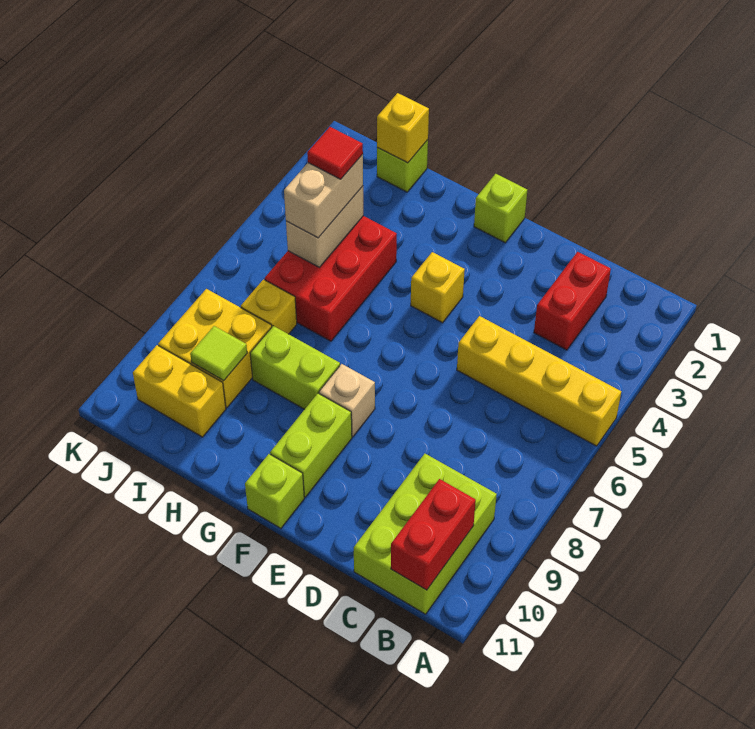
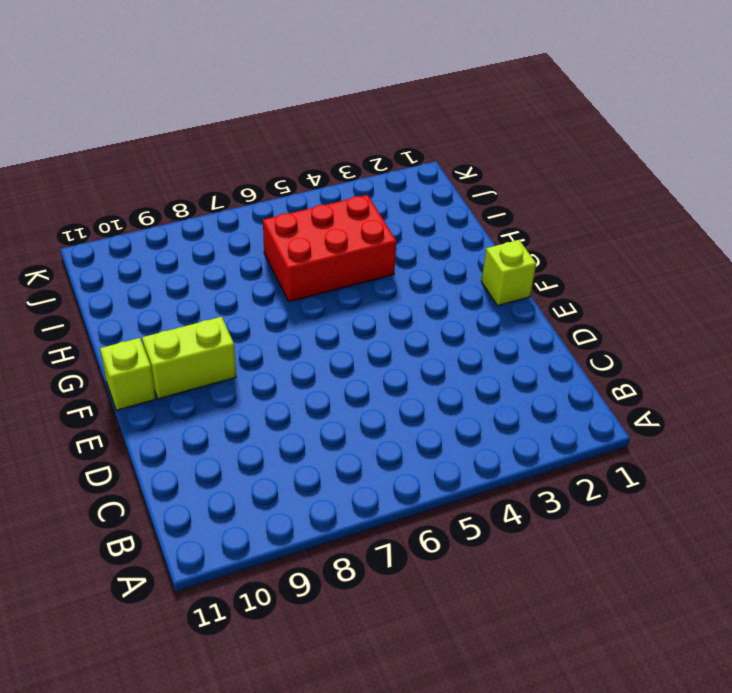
none -> yellow 1x4 brick [457,316,621,446]
none -> lime 2x3 brick [354,454,497,614]
none -> red 1x2 brick [534,252,611,350]

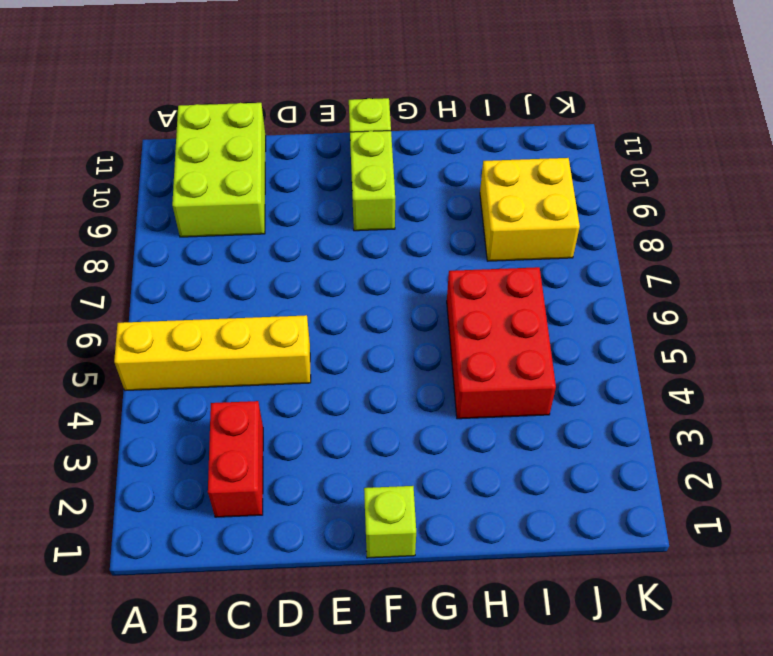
none -> yellow 1x1 brick [411,252,465,323]
none -> tan 1x1 brick [319,364,375,437]
none -> lime 1x2 brick [250,326,340,409]

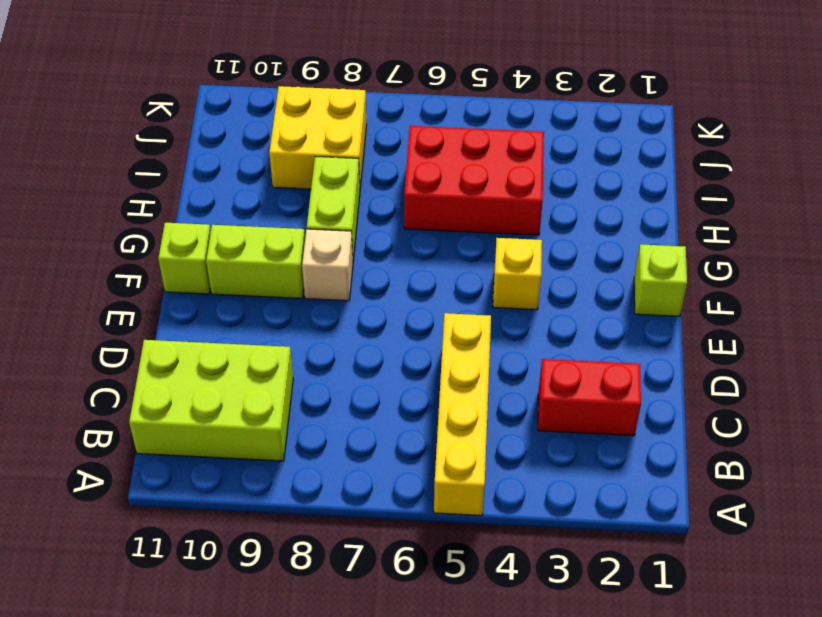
none -> lime 1x1 brick [377,140,428,192]
none -> yellow 1x1 brick [241,280,297,334]
none -> yellow 1x2 brick [133,345,226,437]

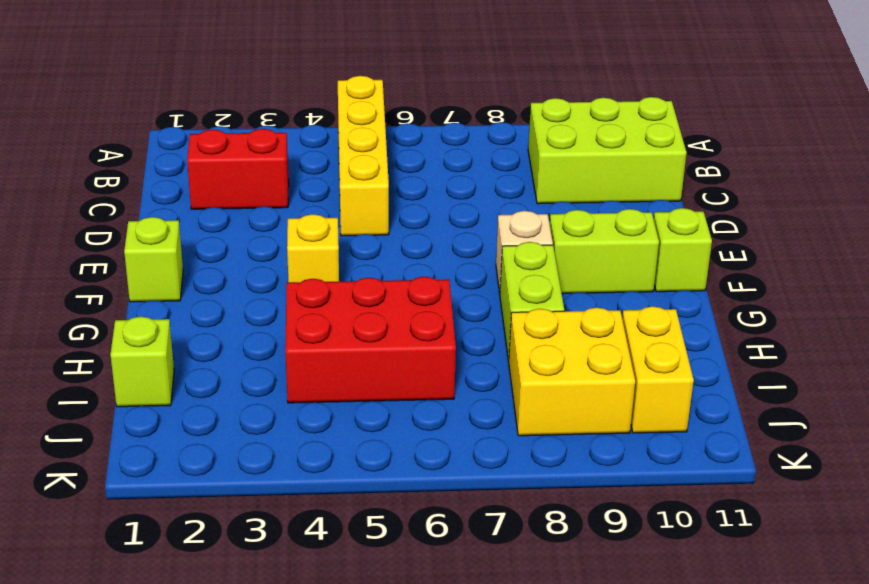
none -> yellow 1x1 brick [241,280,297,334]
none -> red 1x2 brick [391,479,476,590]
none -> yellow 1x1 brick [377,93,429,163]

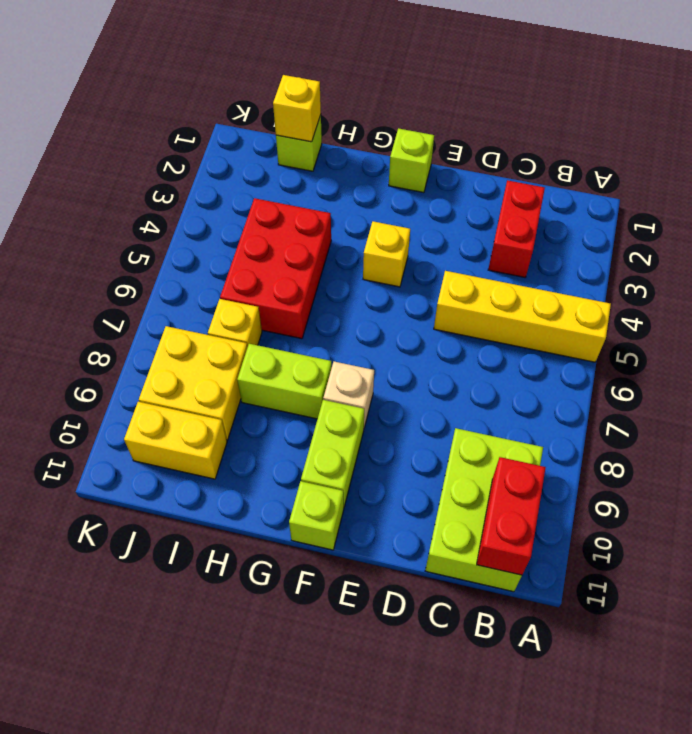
none -> tan 1x2 brick [286,186,363,267]
none -> lime 1x1 tile [190,326,247,381]
none -> tan 1x2 brick [284,154,363,238]

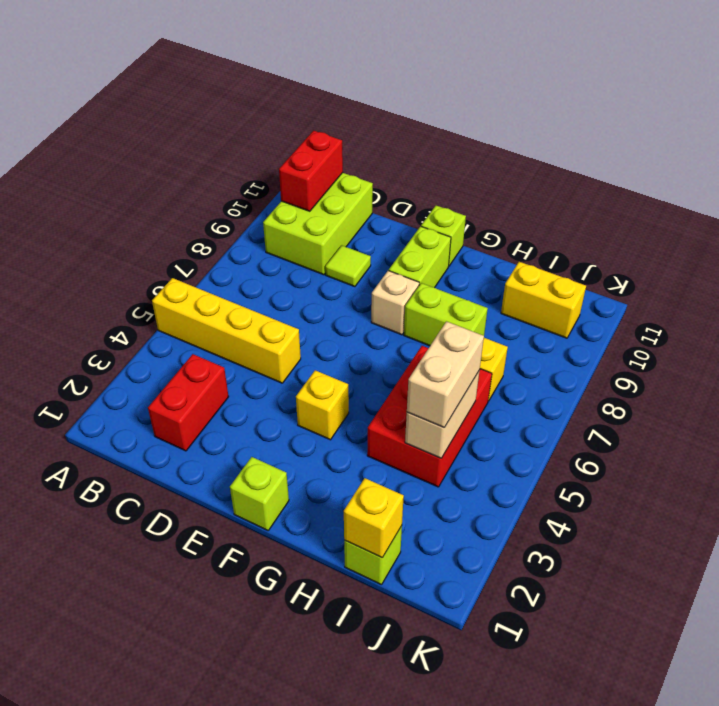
lime 1x1 tile [325,245,371,287] -> lime 1x1 tile moved to [190,326,247,381]
none -> yellow 2x2 brick [158,289,272,408]
none -> red 1x1 tile [307,127,363,179]

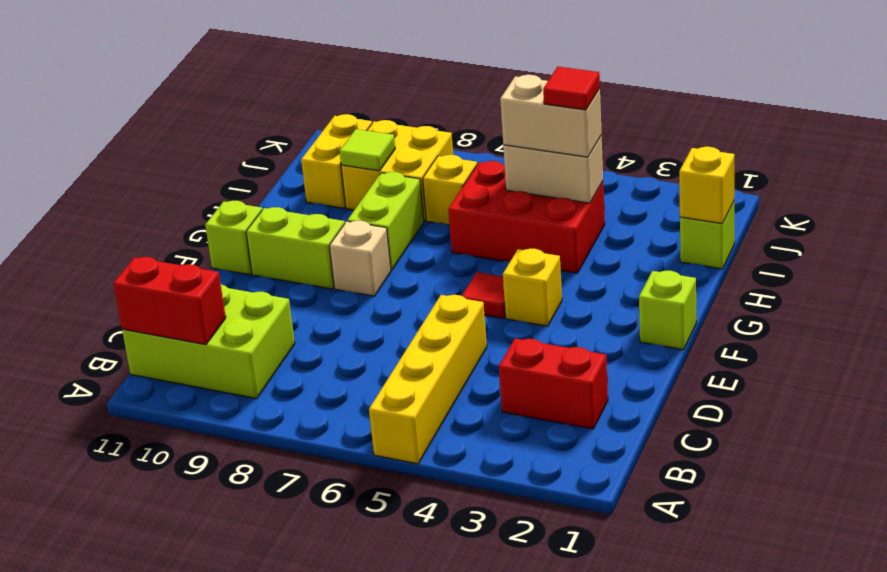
red 1x1 tile [462,272,505,319] -> none

